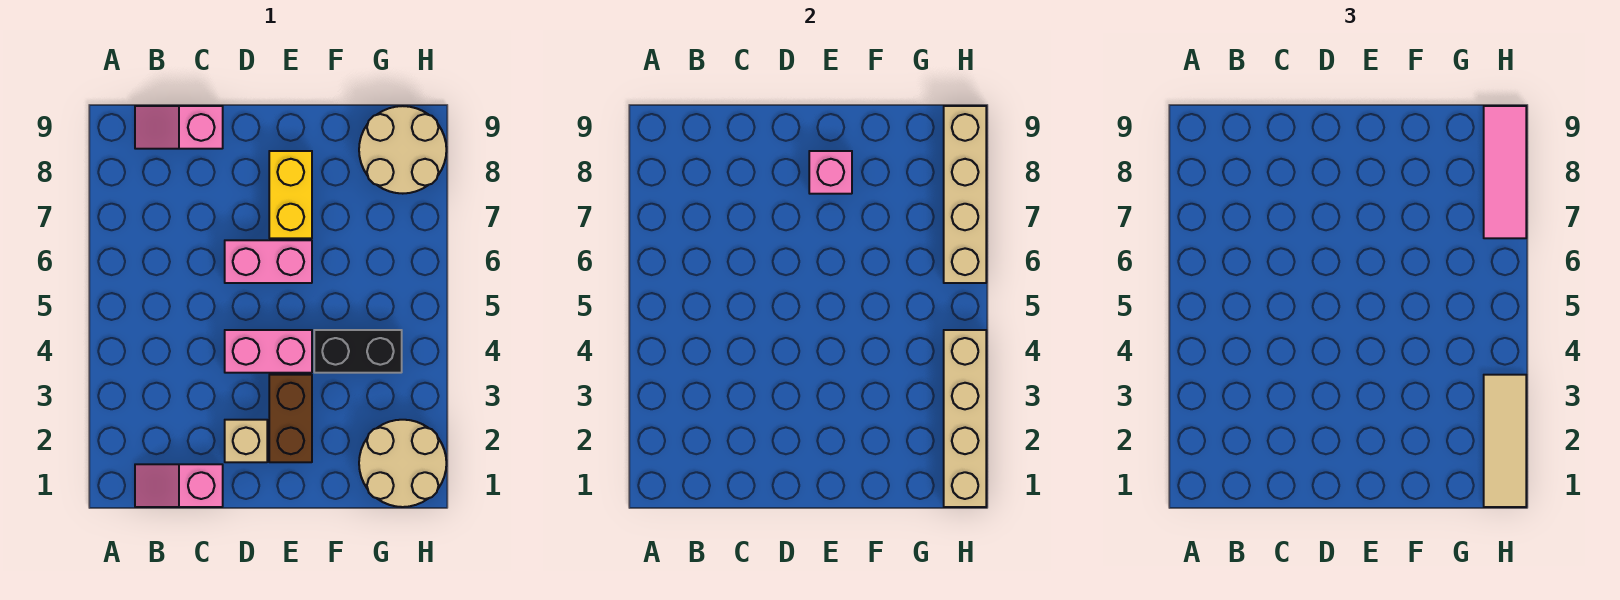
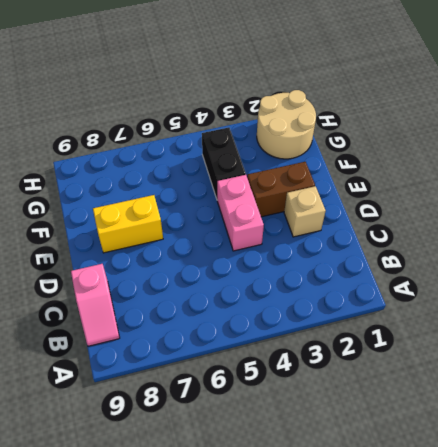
none -> pink 1x2 slope [135,464,223,507]
none -> pink 1x2 brick [225,240,312,283]
none -> tan 2x2 round brick [359,106,446,194]

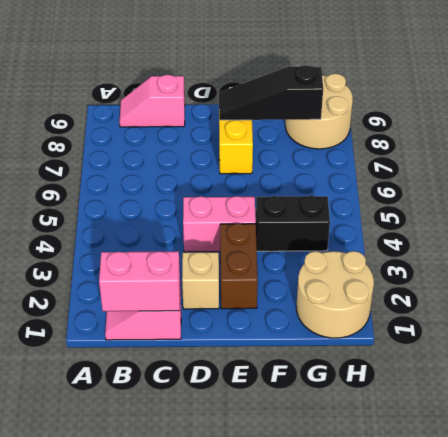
pink 1x2 brick [99,251,180,311] -> pink 1x2 brick moved to [225,240,312,283]
black 1x3 slope [219,65,323,120] -> pink 1x1 brick [809,151,852,194]
none -> tan 1x4 brick [944,330,986,507]
none -> tan 1x4 brick [944,106,986,283]
none -> tan 1x3 tile [1484,375,1526,507]

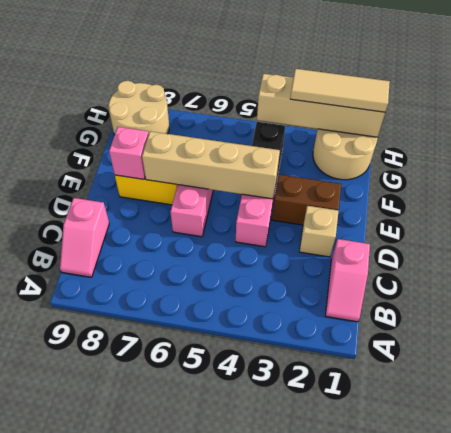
tan 1x4 brick [142,131,280,199] -> tan 1x4 brick moved to [944,106,986,283]
none -> pink 1x3 tile [1484,106,1526,238]

